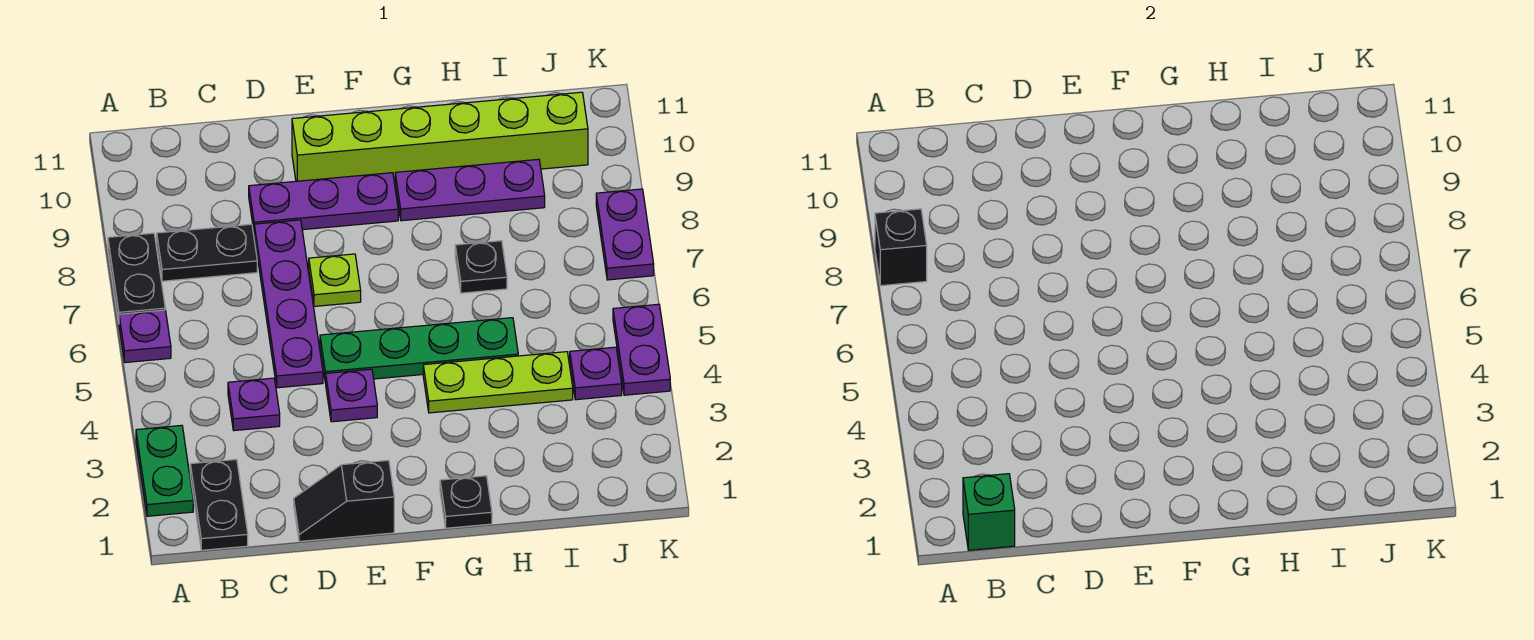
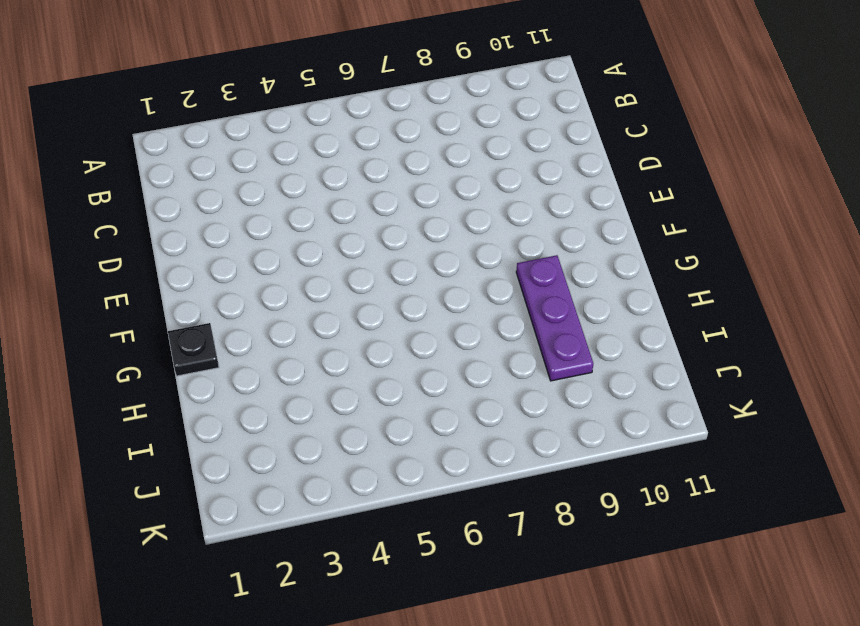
none -> green 1x2 plate [136,425,193,516]
none -> purple 1x1 plate [119,310,171,363]
none -> black 1x2 plate [108,233,165,322]

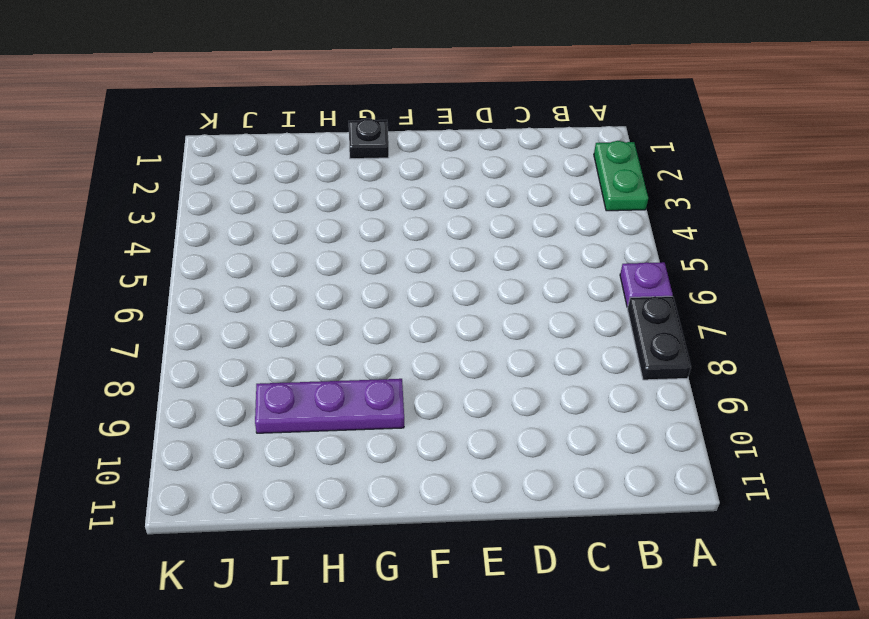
none -> black 1x2 plate [190,459,248,550]
none -> black 1x2 plate [157,224,257,281]
none -> purple 1x1 plate [228,378,280,431]

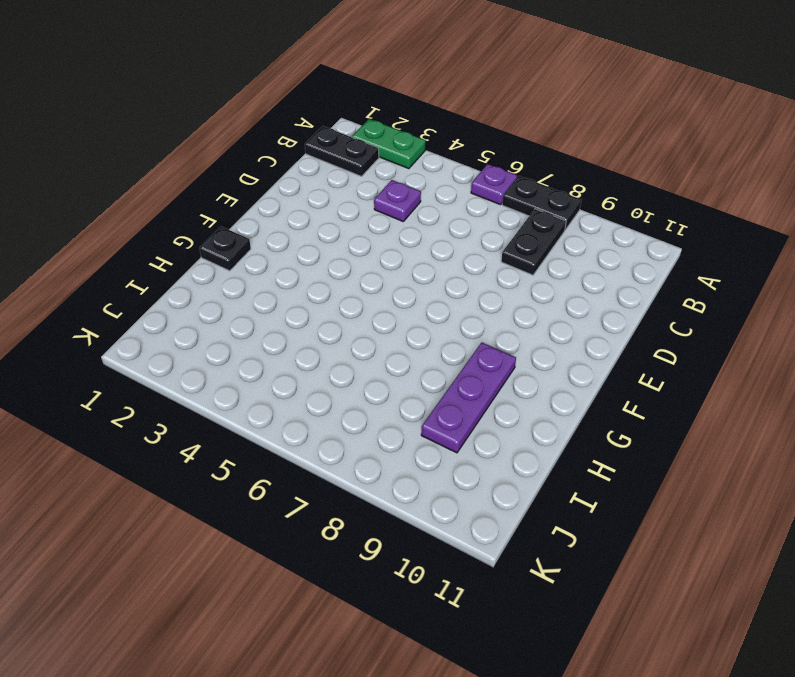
none -> black 1x2 slope [294,460,394,542]
none -> purple 1x4 plate [254,220,323,388]
none -> purple 1x3 plate [249,173,398,230]

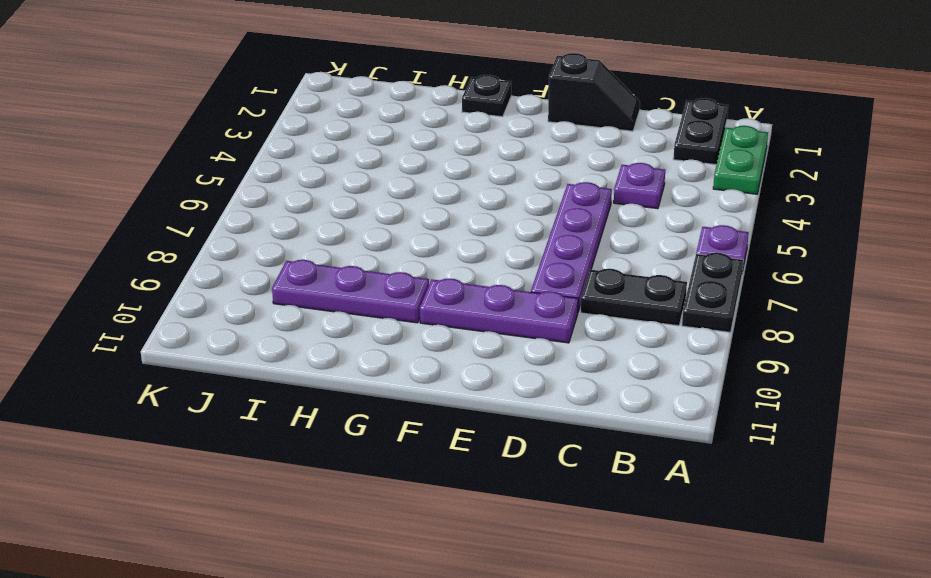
none -> purple 1x1 plate [326,369,377,422]
none -> green 1x4 plate [320,318,518,383]
none -> lime 1x1 plate [309,254,361,306]

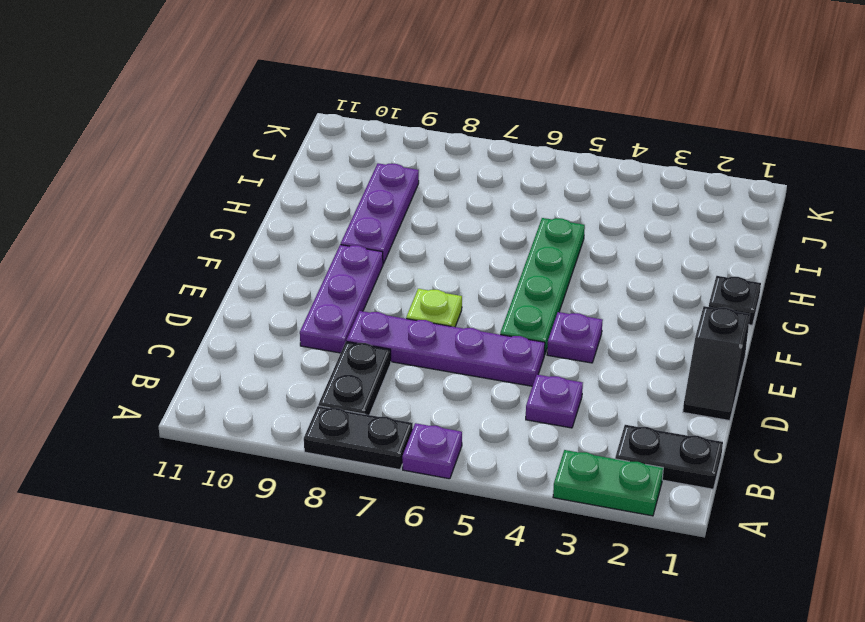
none -> lime 1x6 brick [292,92,588,182]
none -> lime 1x3 plate [423,352,573,413]
none -> black 1x1 plate [455,241,507,293]

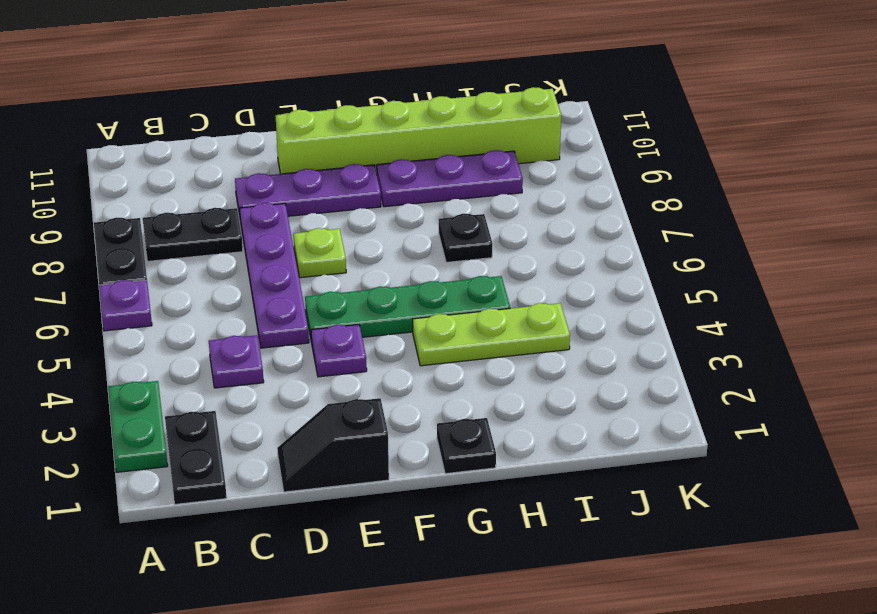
none -> purple 1x1 plate [570,347,622,400]
none -> purple 1x2 plate [613,304,670,395]
none -> purple 1x2 plate [596,189,654,280]

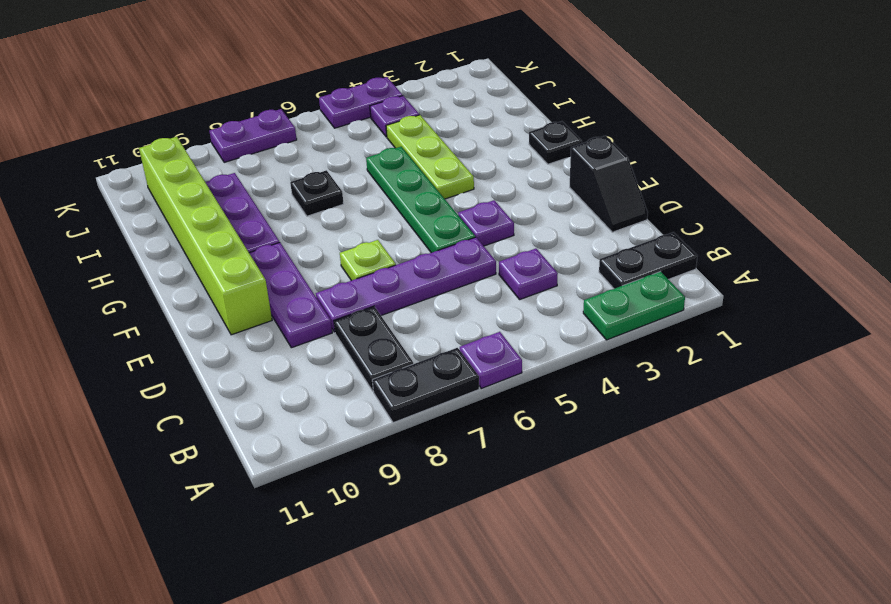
none -> black 1x1 brick [875,209,927,286]
none -> green 1x1 brick [963,474,1015,550]

